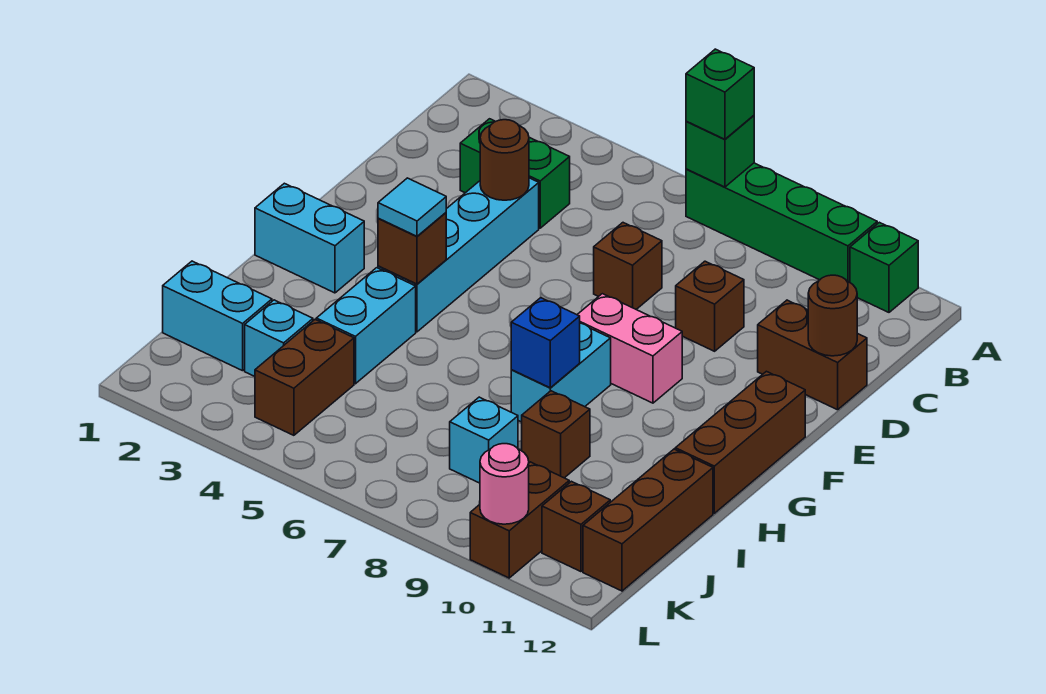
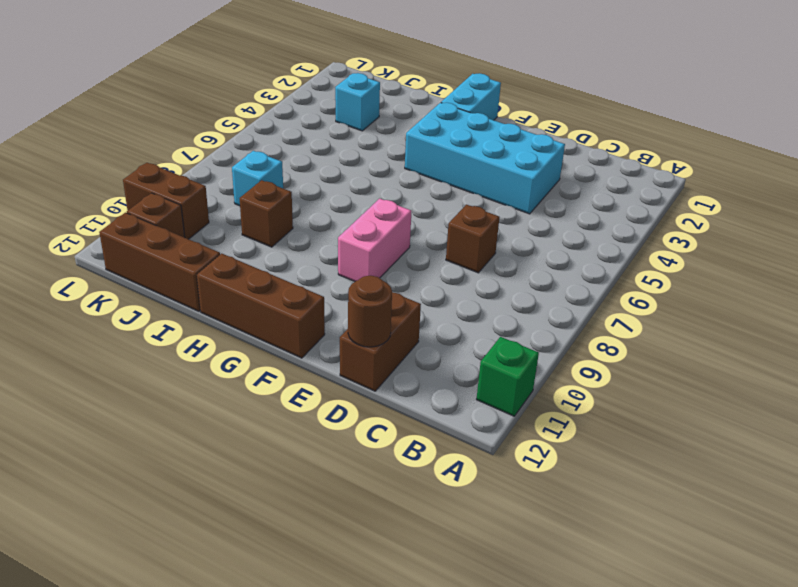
cyan 2x4 brick [405,103,565,214] -> cyan 1x4 brick [378,178,539,332]
none -> green 1x4 brick [686,163,877,282]
none -> green 1x2 brick [460,119,570,228]
none -> brown 1x1 brick [676,261,744,351]

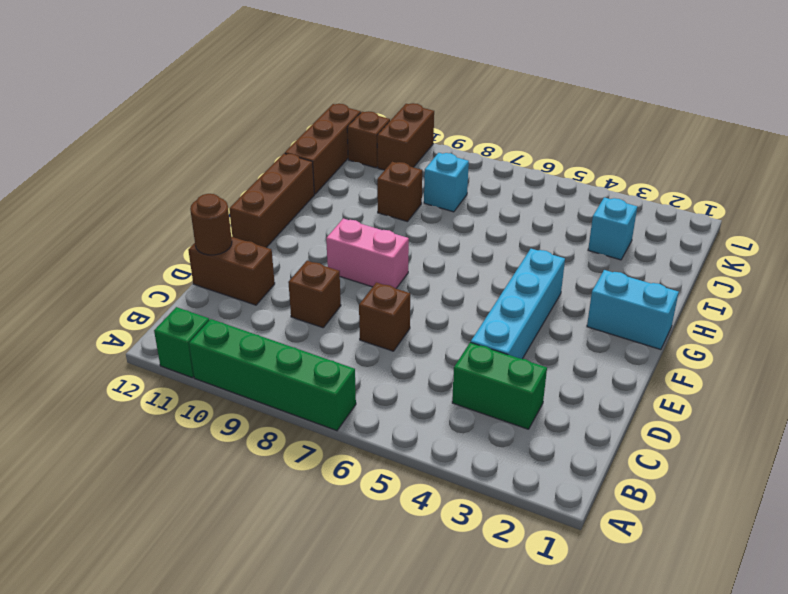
none -> cyan 1x2 brick [511,323,611,422]
none -> cyan 1x2 brick [316,268,416,384]
none -> cyan 1x2 brick [163,261,272,371]

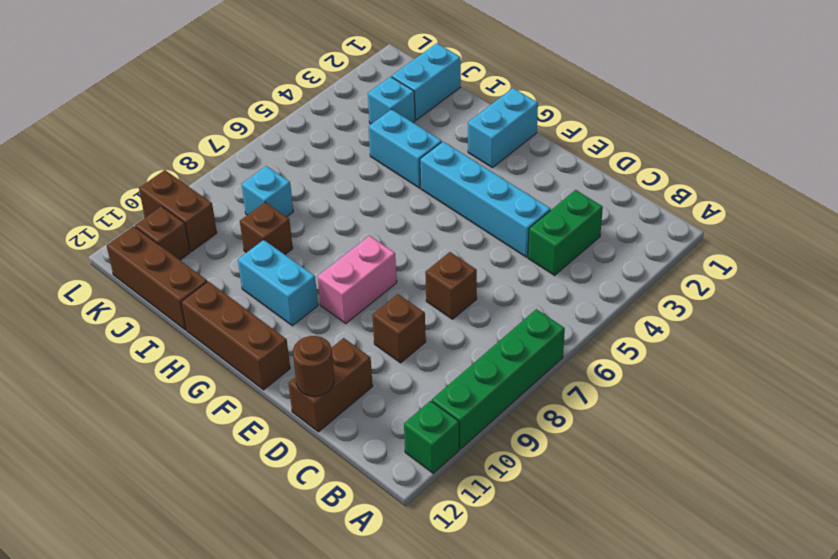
cyan 1x2 brick [238,240,318,326] -> cyan 1x2 brick moved to [511,323,611,422]
none -> brown 1x2 brick [255,320,354,435]
none -> green 1x1 brick [686,116,754,187]
none -> brown 1x1 round brick [480,120,529,200]

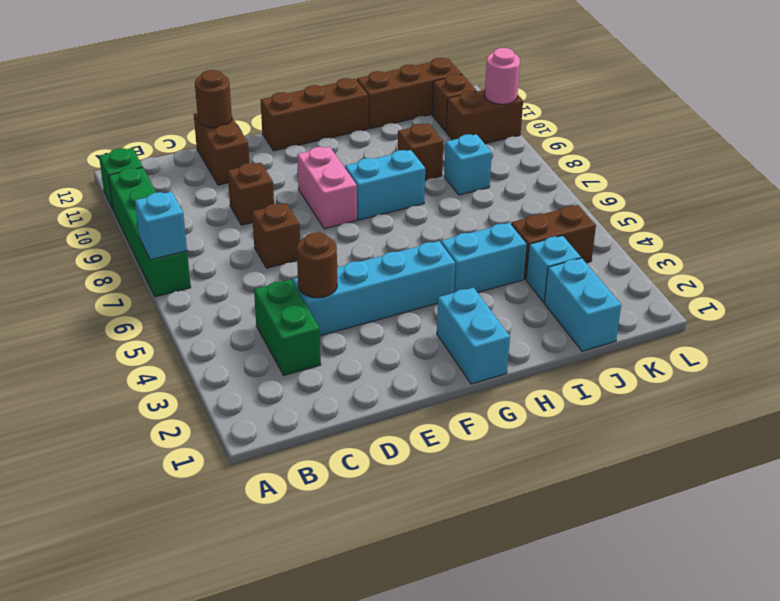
cyan 1x1 brick [135,192,187,260] -> green 1x1 brick [686,116,754,187]
none -> brown 1x1 brick [378,213,446,284]
none -> blue 1x1 brick [511,298,580,388]
none -> green 1x1 brick [686,49,754,139]

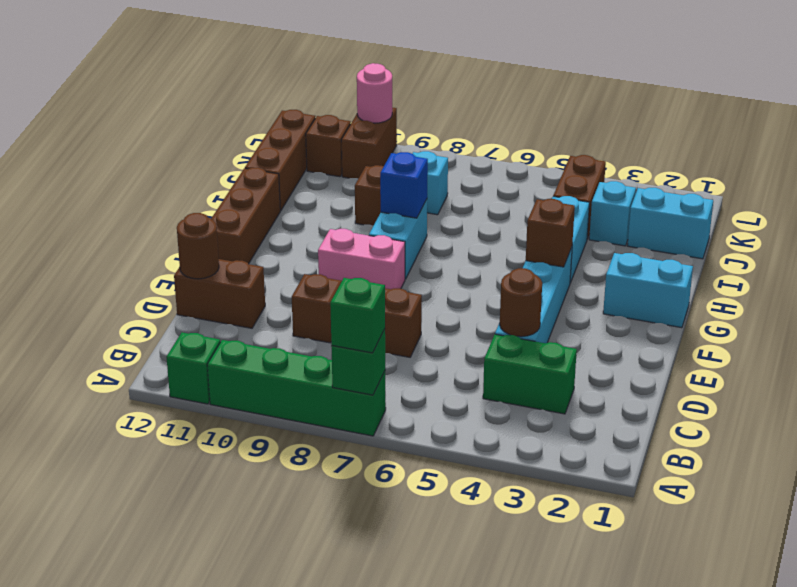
none -> cyan 1x1 tile [378,178,446,236]

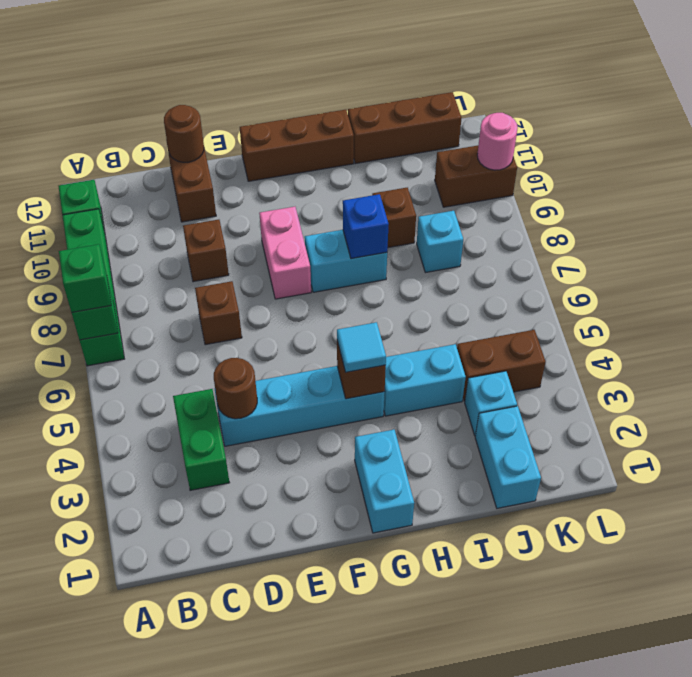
none -> brown 1x1 brick [542,481,610,572]

